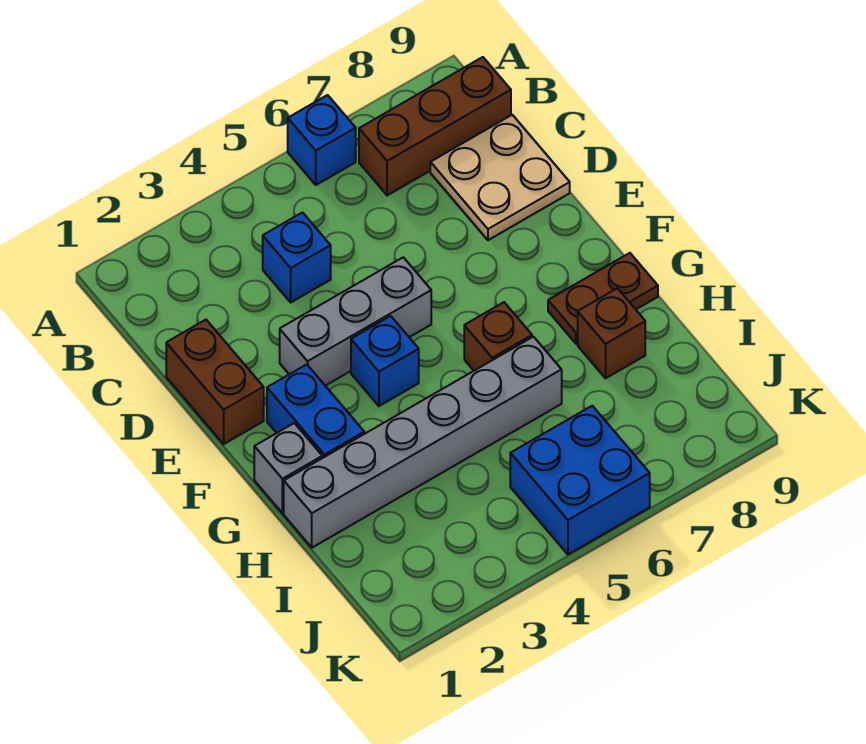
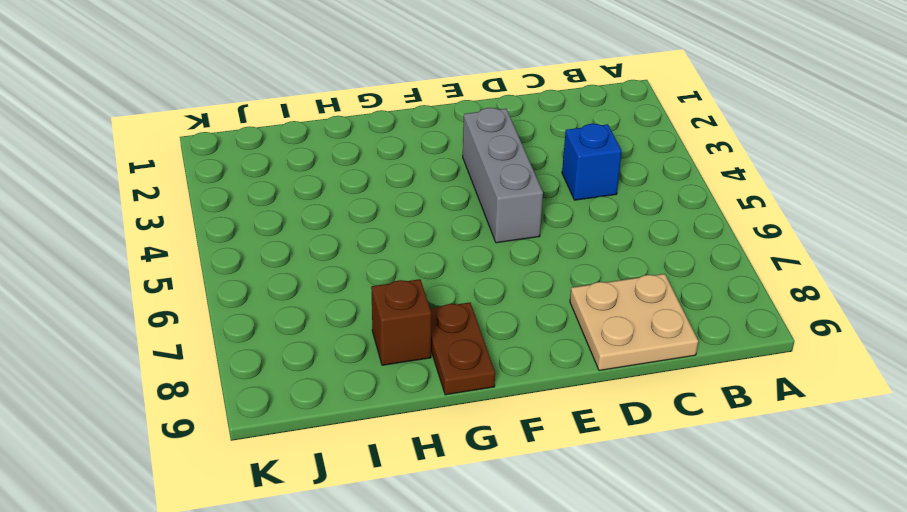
none -> blue 1x1 brick [288,95,356,185]
none -> brown 1x3 brick [359,57,511,195]
none -> brown 1x2 brick [166,320,264,444]

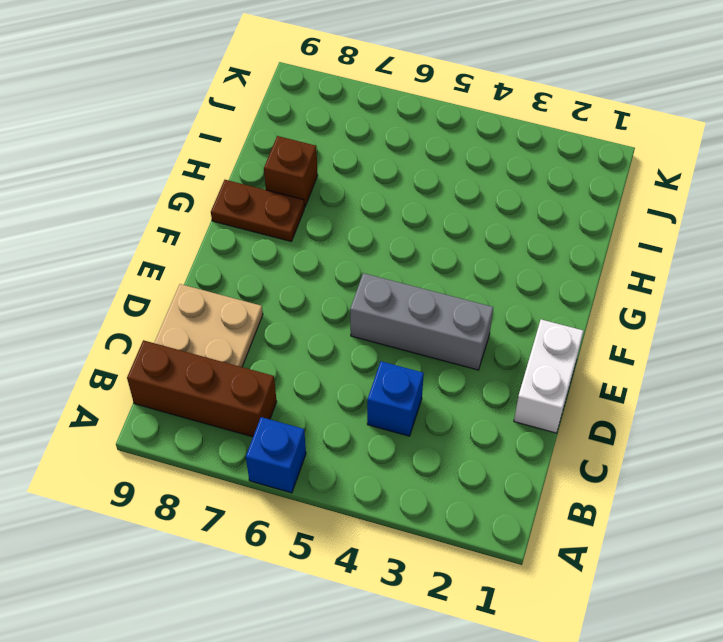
white 1x2 brick [514,319,583,433] -> brown 1x2 brick [166,320,264,444]
none -> blue 1x2 brick [267,364,364,458]
none -> blue 1x1 brick [351,316,419,406]
none -> grey 1x1 brick [254,423,322,513]

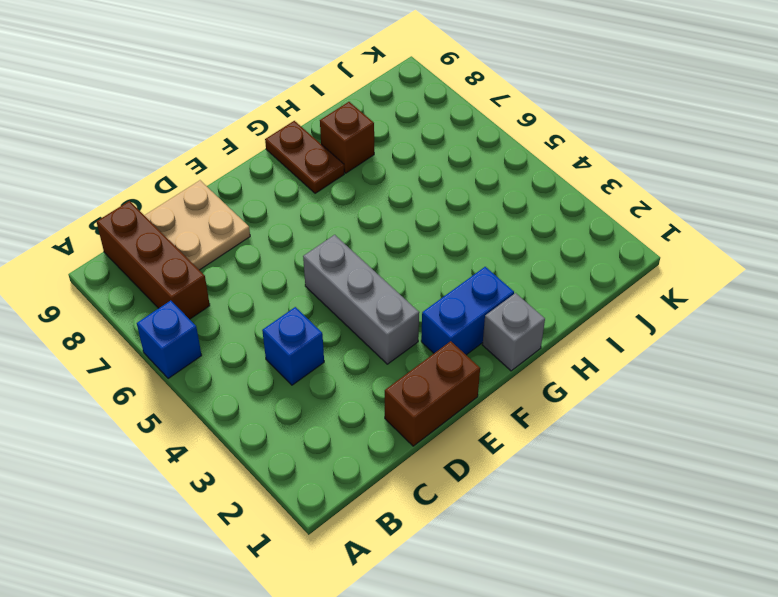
none -> blue 1x1 brick [351,316,419,406]
none -> brown 1x1 brick [464,302,532,371]
none -> grey 1x6 brick [284,337,562,548]

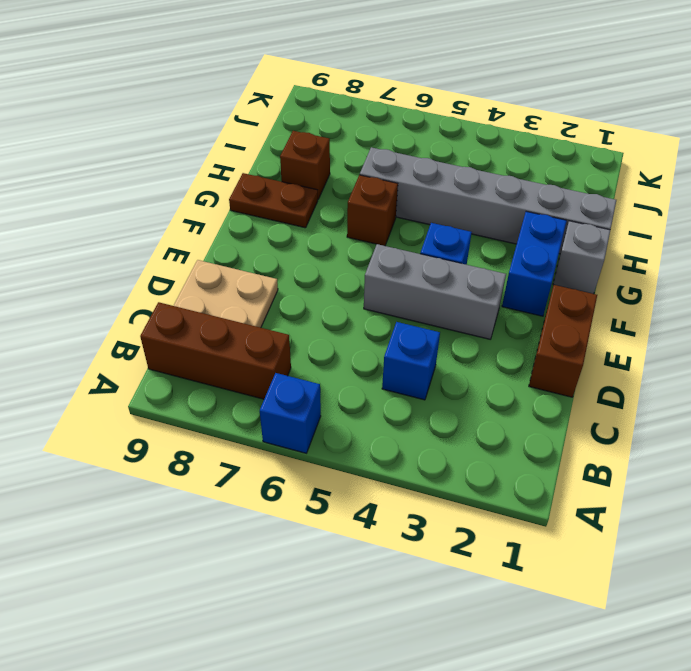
none -> blue 2x2 brick [510,406,650,554]

